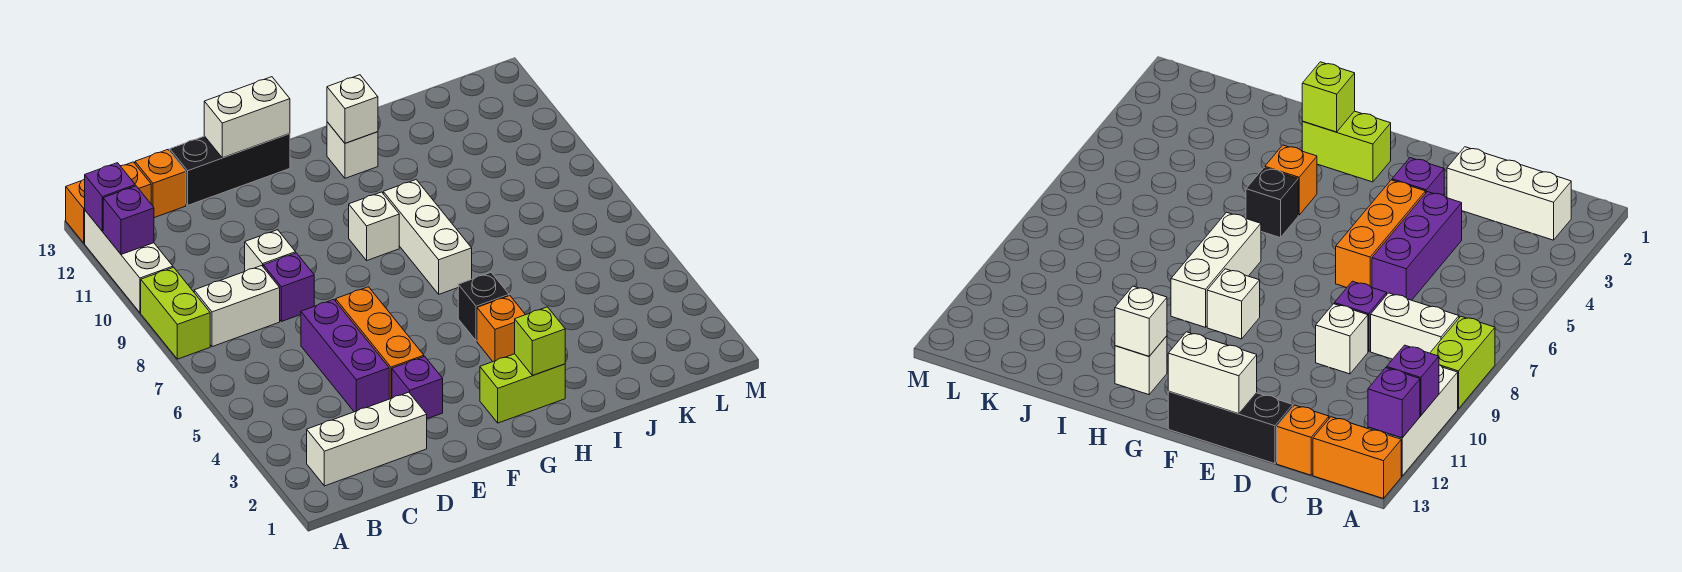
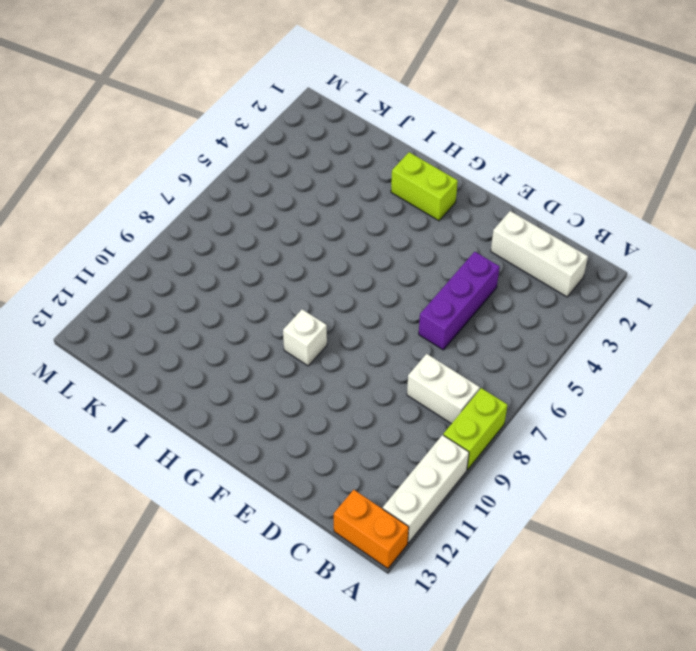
none -> orange 1x1 brick [135,150,186,218]
none -> purple 1x1 brick [263,253,314,321]
none -> white 1x1 brick [245,230,296,271]

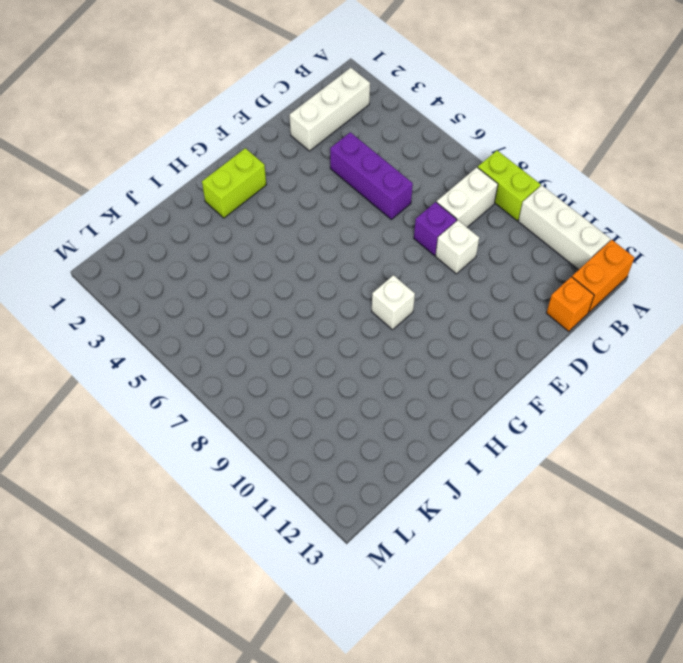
none -> black 1x3 brick [170,134,290,205]
none -> purple 1x1 brick [392,356,443,419]
none -> orange 1x3 brick [336,287,424,399]

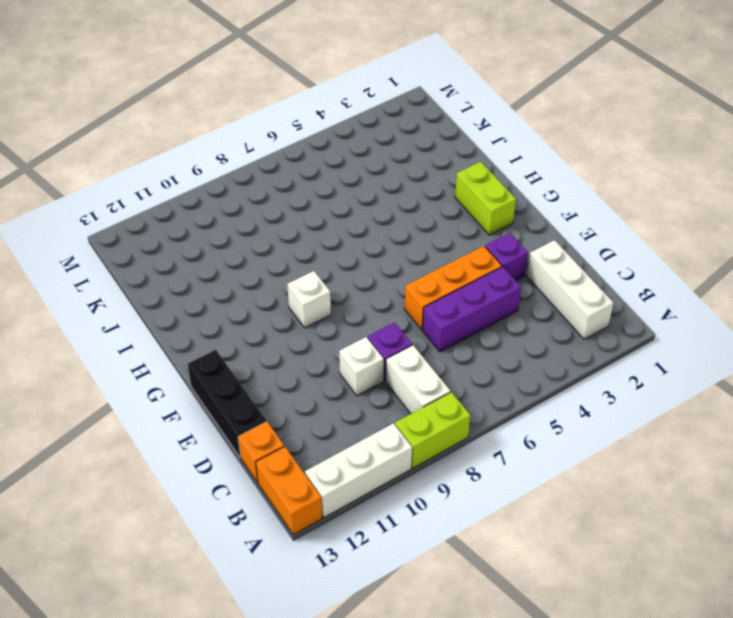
none -> orange 1x1 brick [477,296,525,361]
none -> black 1x1 brick [458,273,509,341]
none -> white 1x3 brick [383,180,472,294]

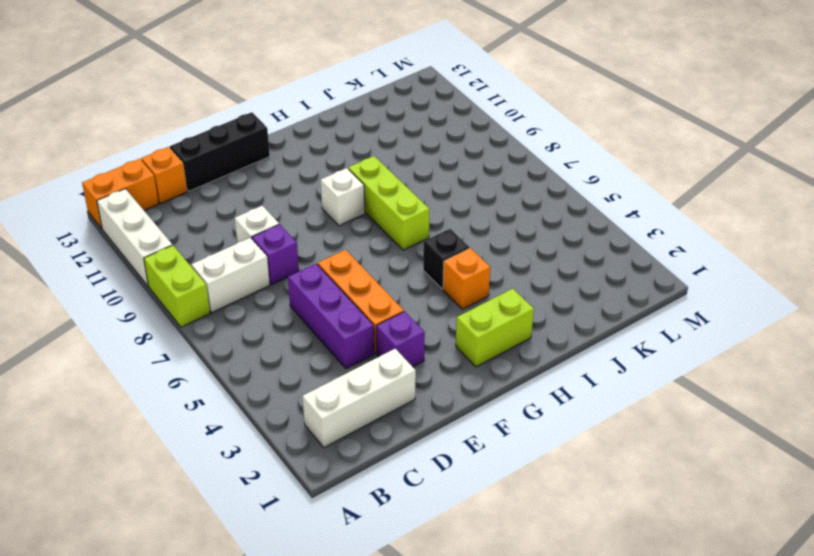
lime 1x3 brick [348,156,429,250] -> white 1x3 brick [383,180,472,294]
none -> white 1x1 brick [327,122,378,178]
none -> purple 1x1 brick [103,186,154,254]
none -> purple 1x1 brick [85,163,135,231]

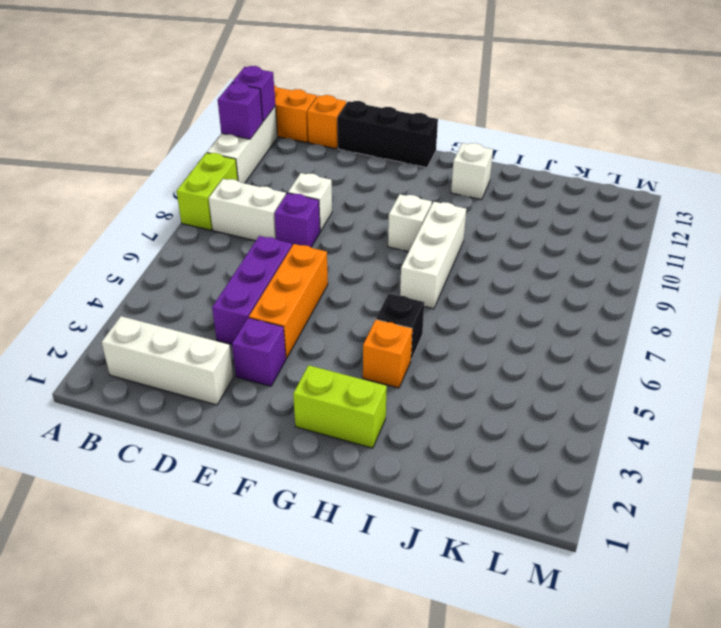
none -> white 1x2 brick [204,77,290,158]
none -> lime 1x1 brick [515,307,565,375]
none -> white 1x1 brick [327,75,378,143]

